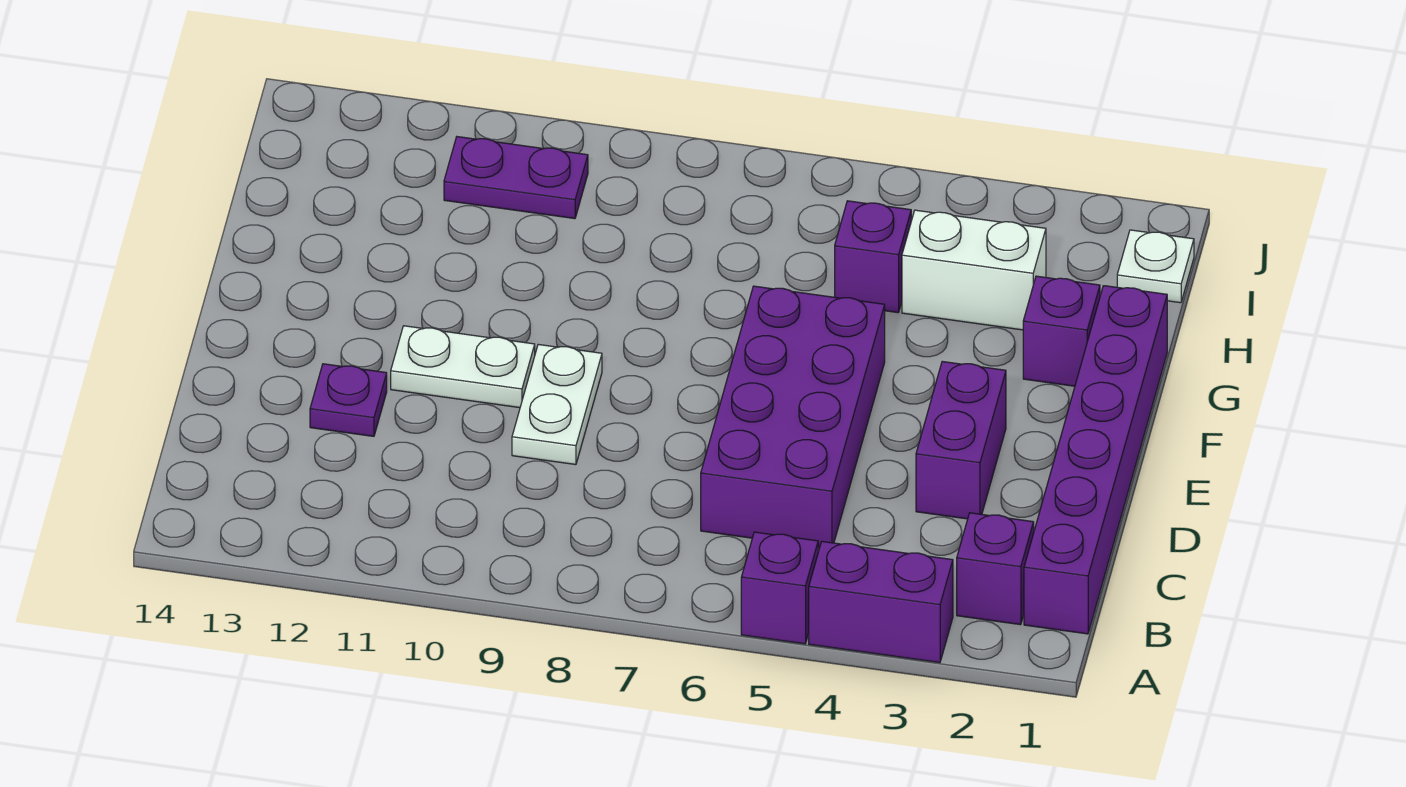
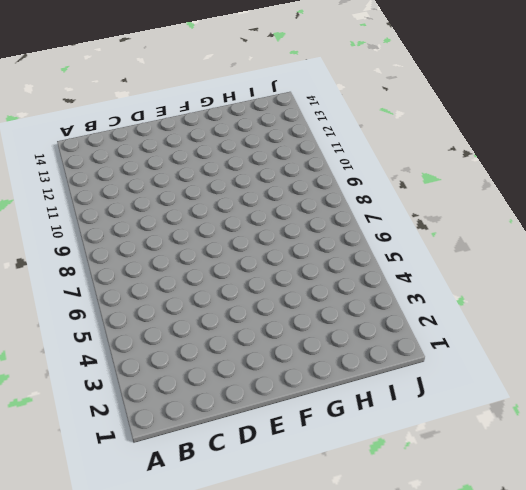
none -> purple 1x2 brick [809,541,953,663]
none -> purple 1x1 brick [741,532,818,644]
none -> purple 1x6 brick [1024,286,1167,634]

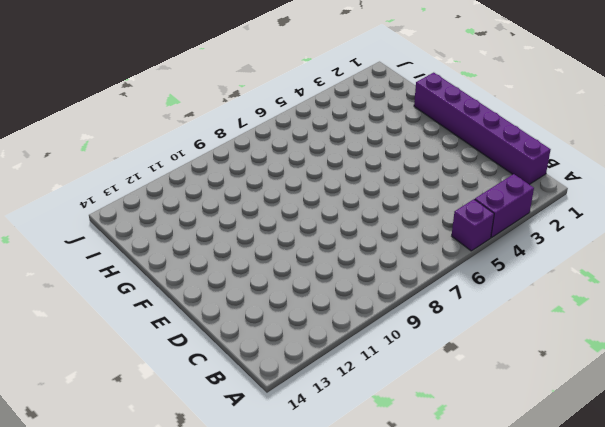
none -> purple 1x1 brick [957,513,1034,625]
none -> purple 2x4 brick [701,286,885,548]
none -> purple 1x2 brick [916,361,1006,519]

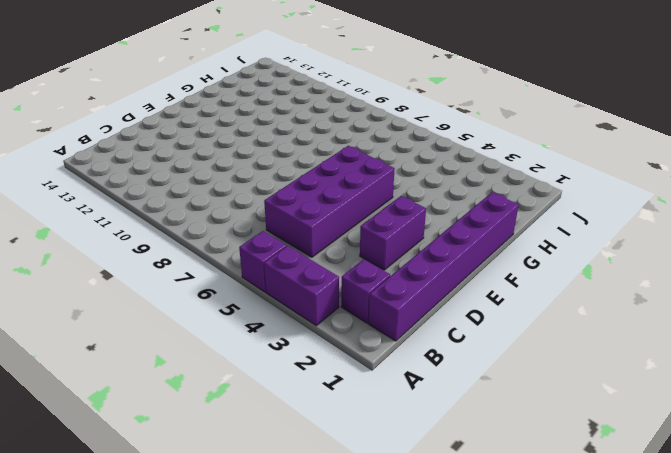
none -> white 1x2 plate [512,344,602,465]
none -> purple 1x1 plate [310,364,387,436]
none -> white 1x2 plate [391,326,535,408]

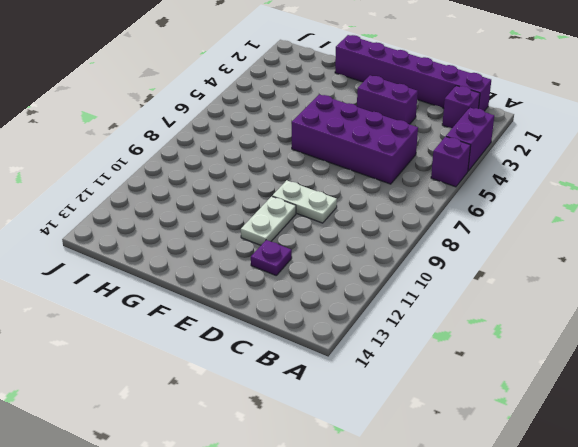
none -> purple 1x1 brick [1023,276,1100,386]
none -> white 1x2 brick [902,210,1046,330]
none -> purple 1x1 brick [835,201,911,313]

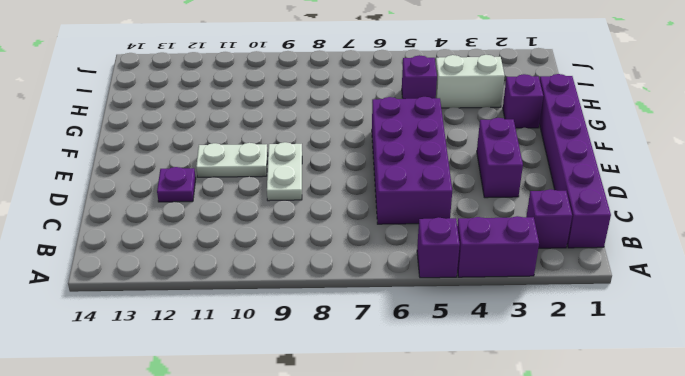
none -> white 1x1 plate [1117,230,1194,303]
none -> purple 1x2 plate [444,137,588,219]

